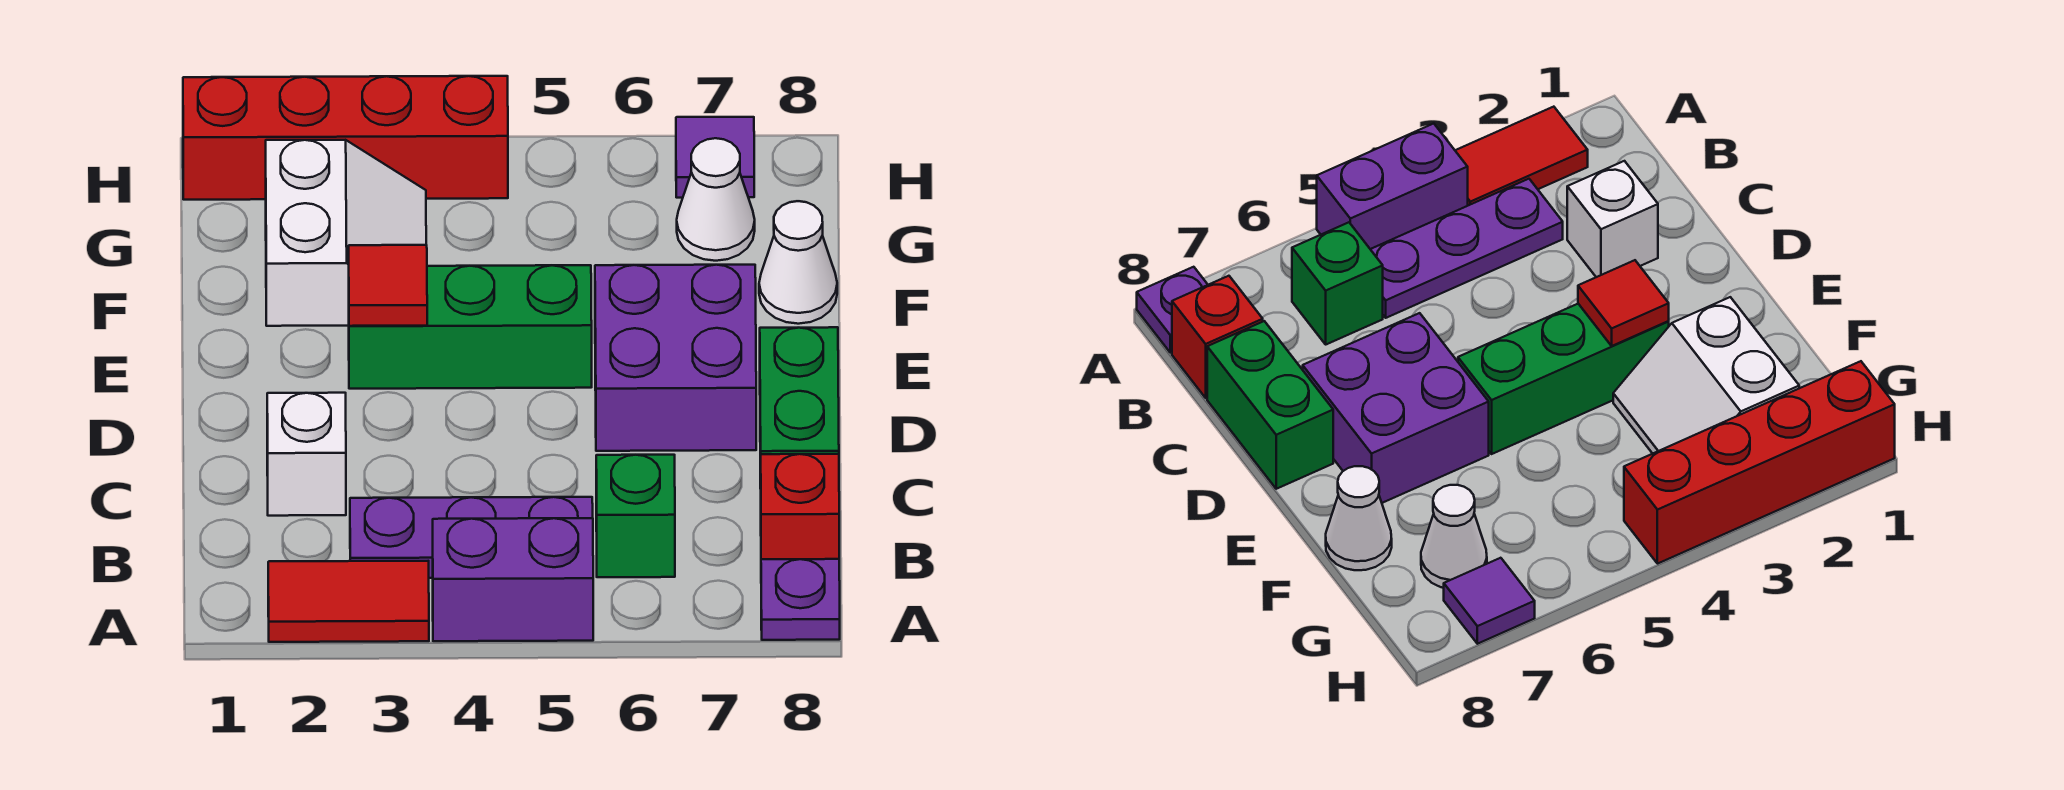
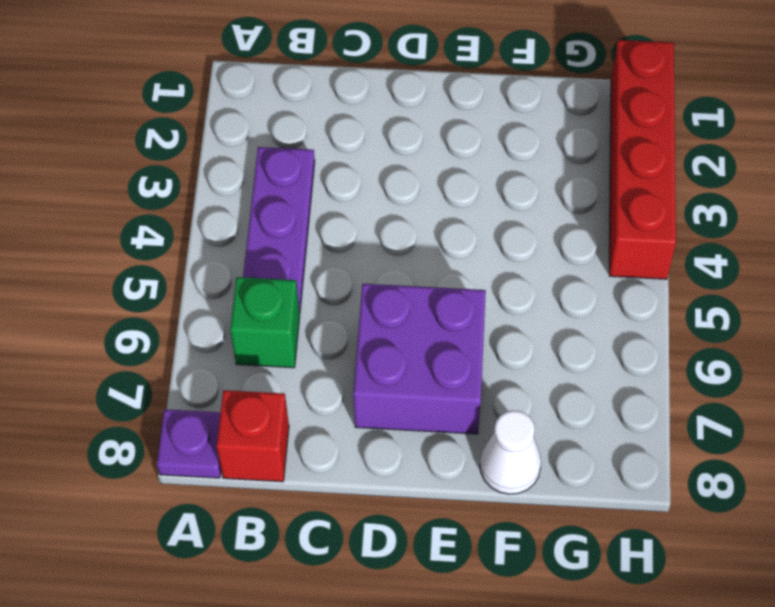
none -> red 1x2 tile [268,561,429,642]
none -> purple 1x2 brick [433,518,593,641]
none -> white 1x1 brick [267,393,346,516]

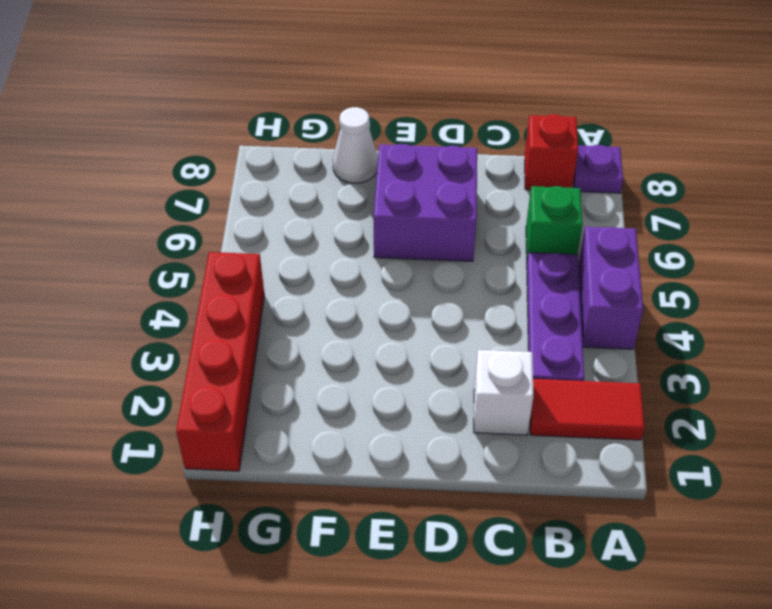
red 1x2 tile [530,379,645,440] -> red 1x2 tile turned to [268,561,429,642]
none -> green 1x2 brick [760,327,839,489]
none -> green 1x3 brick [349,265,592,389]
none -> white 2x2 slope [266,140,426,326]

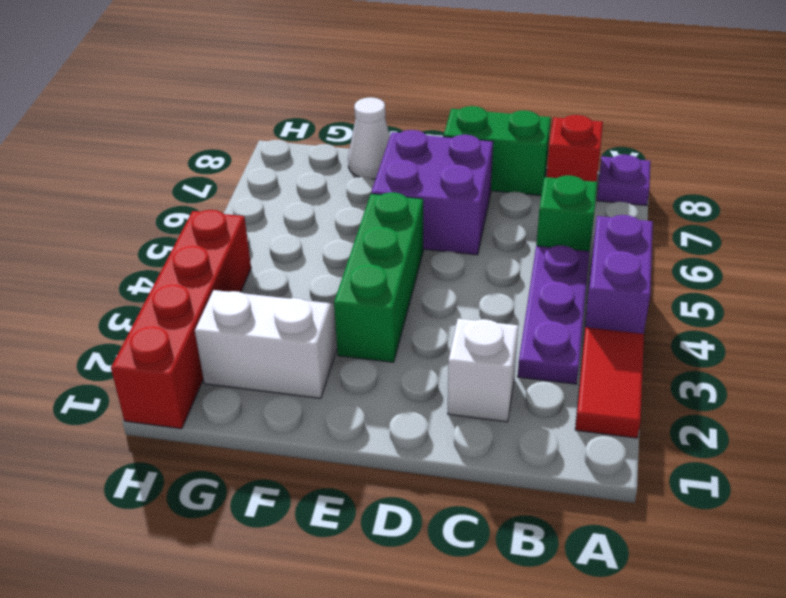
none -> white 1x1 cone [677,138,755,261]
none -> purple 1x1 tile [676,117,754,198]
none -> red 1x1 tile [349,245,427,326]

